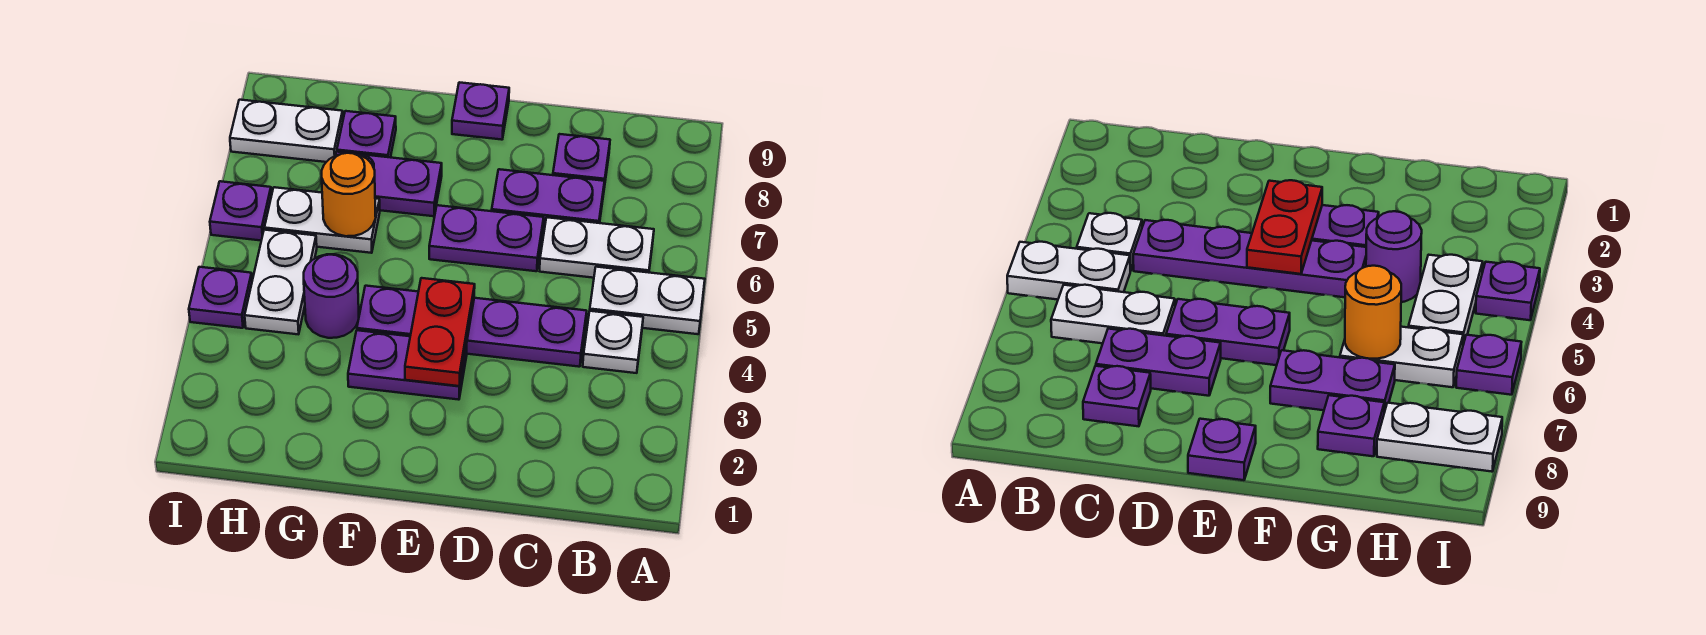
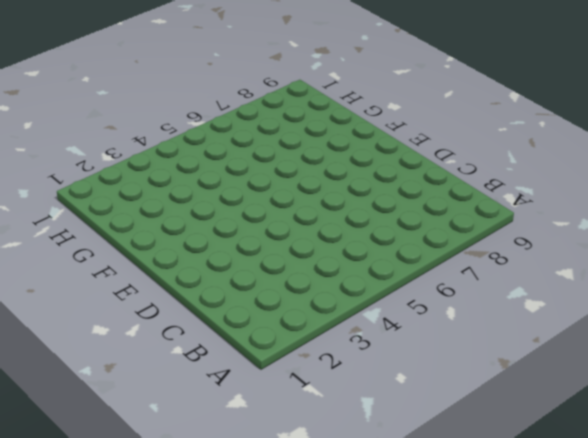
none -> white 1x2 plate [590,267,705,334]
none -> white 1x1 plate [583,311,643,373]
none -> white 1x2 plate [540,217,654,278]

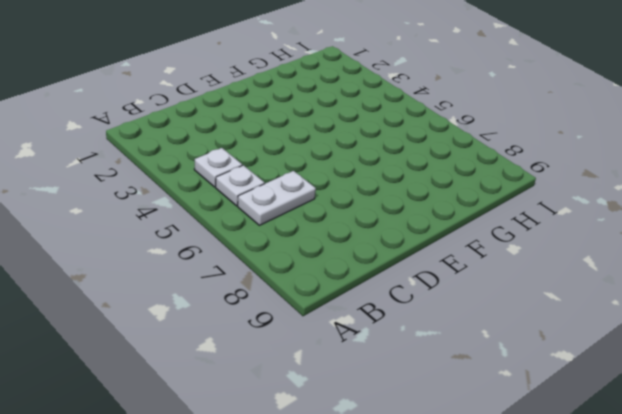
white 1x1 plate [216,165,265,206] -> white 1x2 plate [590,267,705,334]
none -> purple 1x4 plate [357,286,587,367]
none -> purple 1x2 plate [492,169,605,229]
none -> purple 1x1 plate [553,134,610,187]

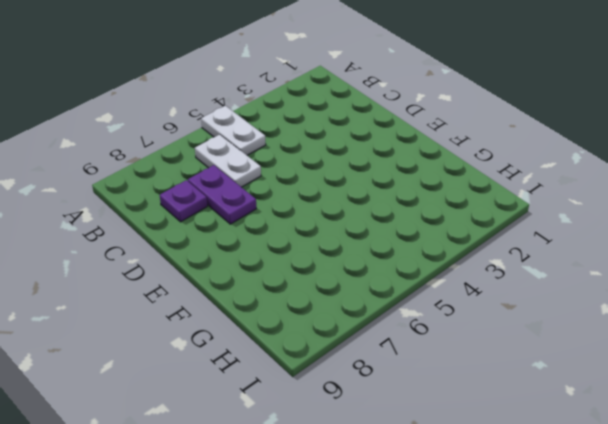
none -> white 1x1 plate [583,311,643,373]
none -> purple 1x4 plate [357,286,587,367]
none -> purple 1x2 plate [429,205,544,271]

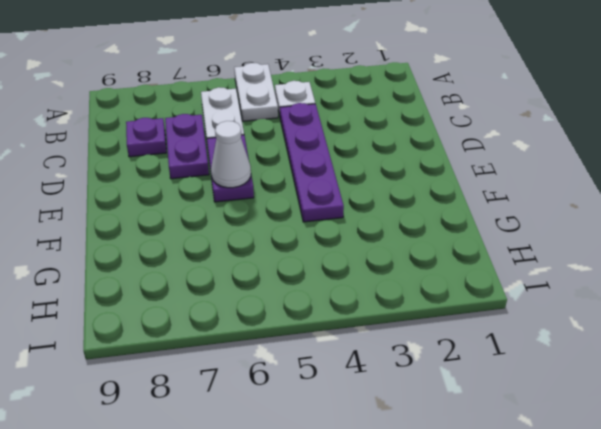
white 1x1 cone [211,121,251,188] -> none
none -> purple 1x2 plate [348,330,467,400]
none -> purple 1x1 plate [452,82,509,140]
none -> purple 1x2 plate [336,152,442,216]

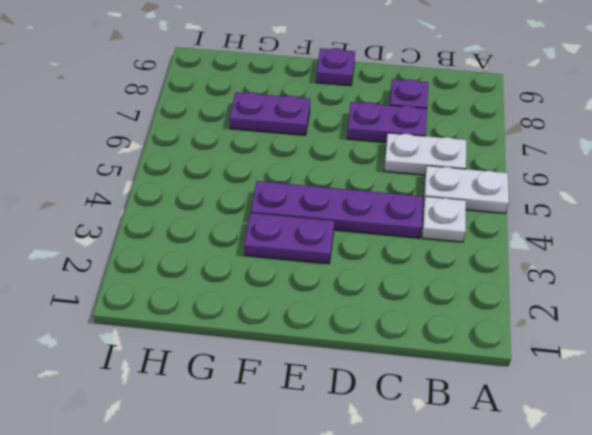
none -> purple 1x2 plate [429,205,544,271]
none -> purple 1x1 round brick [304,254,359,338]
none -> white 1x2 plate [264,187,380,253]

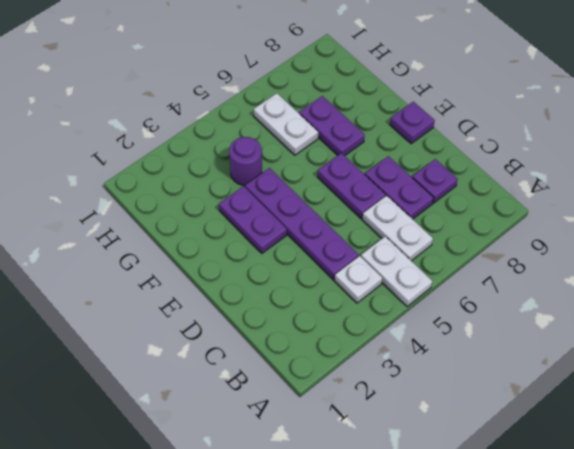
none -> purple 1x1 plate [337,111,396,157]
none -> white 1x2 plate [245,230,317,334]
none -> white 1x2 plate [230,100,343,162]

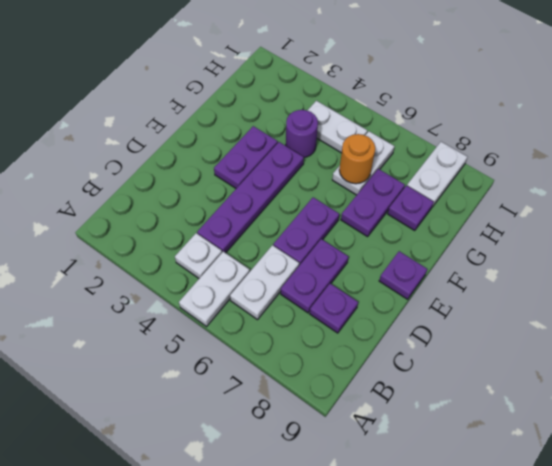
none -> purple 1x1 plate [189,267,252,328]
none -> purple 1x1 plate [210,181,271,240]
none -> red 1x2 plate [405,278,475,386]

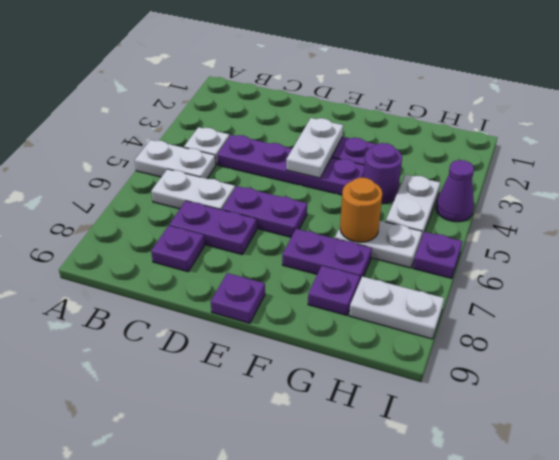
white 1x2 plate [286,118,343,178] -> red 1x2 plate [405,278,475,386]
purple 1x1 cone [436,160,474,222] -> purple 1x1 plate [189,267,252,328]

